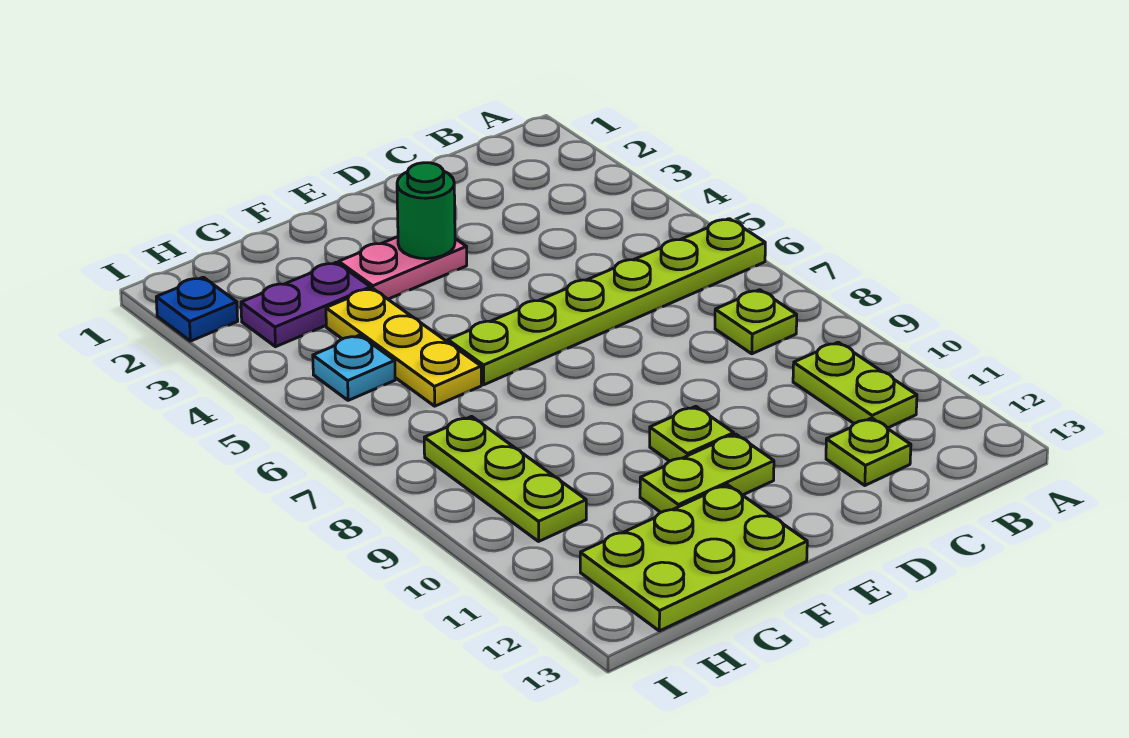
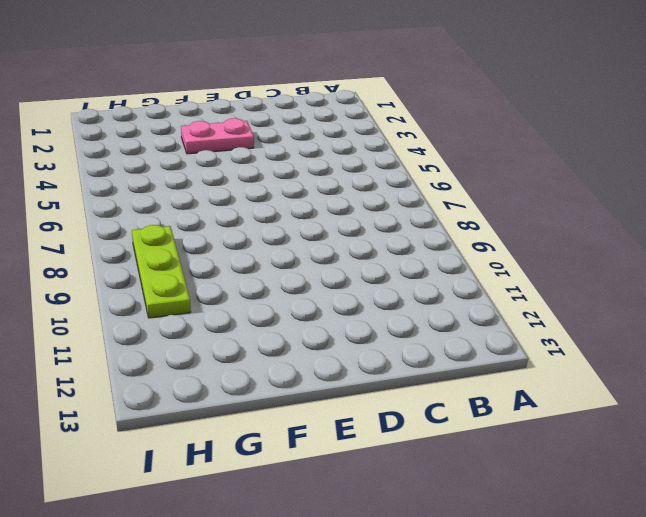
none -> lime 1x6 plate [448,219,765,385]
none -> lime 1x1 plate [715,290,797,354]
none -> lime 1x2 plate [793,342,917,428]

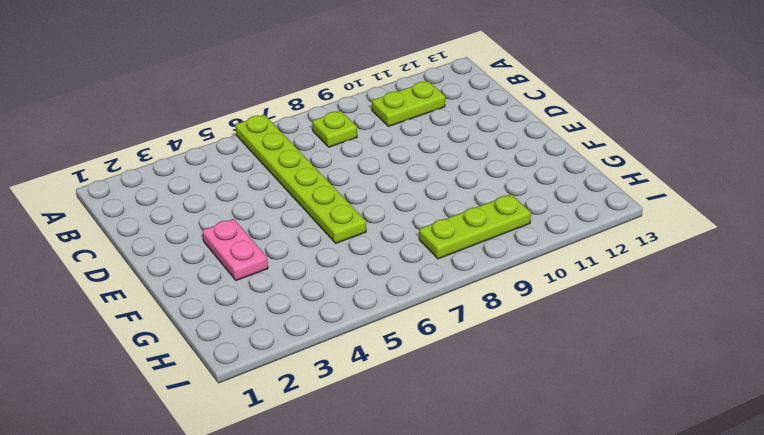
none -> lime 1x1 plate [826,418,911,485]
none -> lime 1x1 plate [650,406,734,461]
none -> lime 1x2 plate [640,434,774,512]

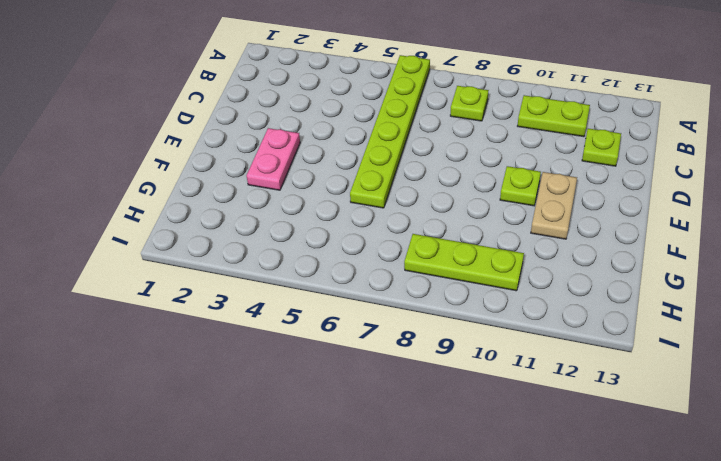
tan 1x2 plate [531,172,577,239] -> lime 1x2 plate [640,434,774,512]
none -> lime 2x3 plate [580,485,807,631]
none -> purple 1x2 plate [241,262,371,347]
none -> yellow 1x3 plate [326,288,481,406]

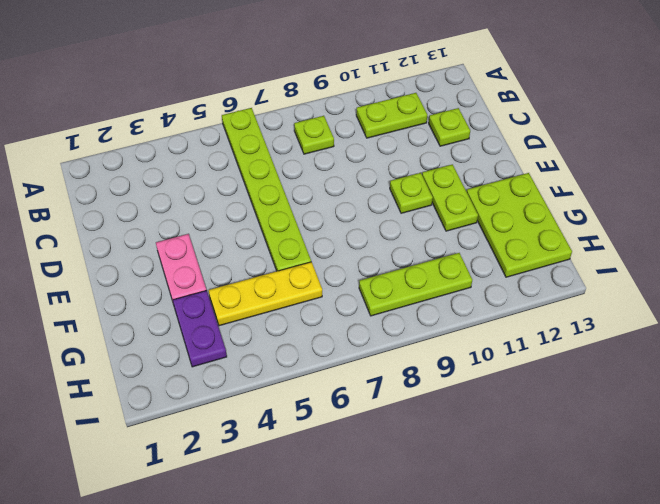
none -> cyan 1x1 plate [313,335,395,400]
none -> blue 1x1 plate [156,277,238,341]
none -> green 1x1 round brick [397,163,455,259]

